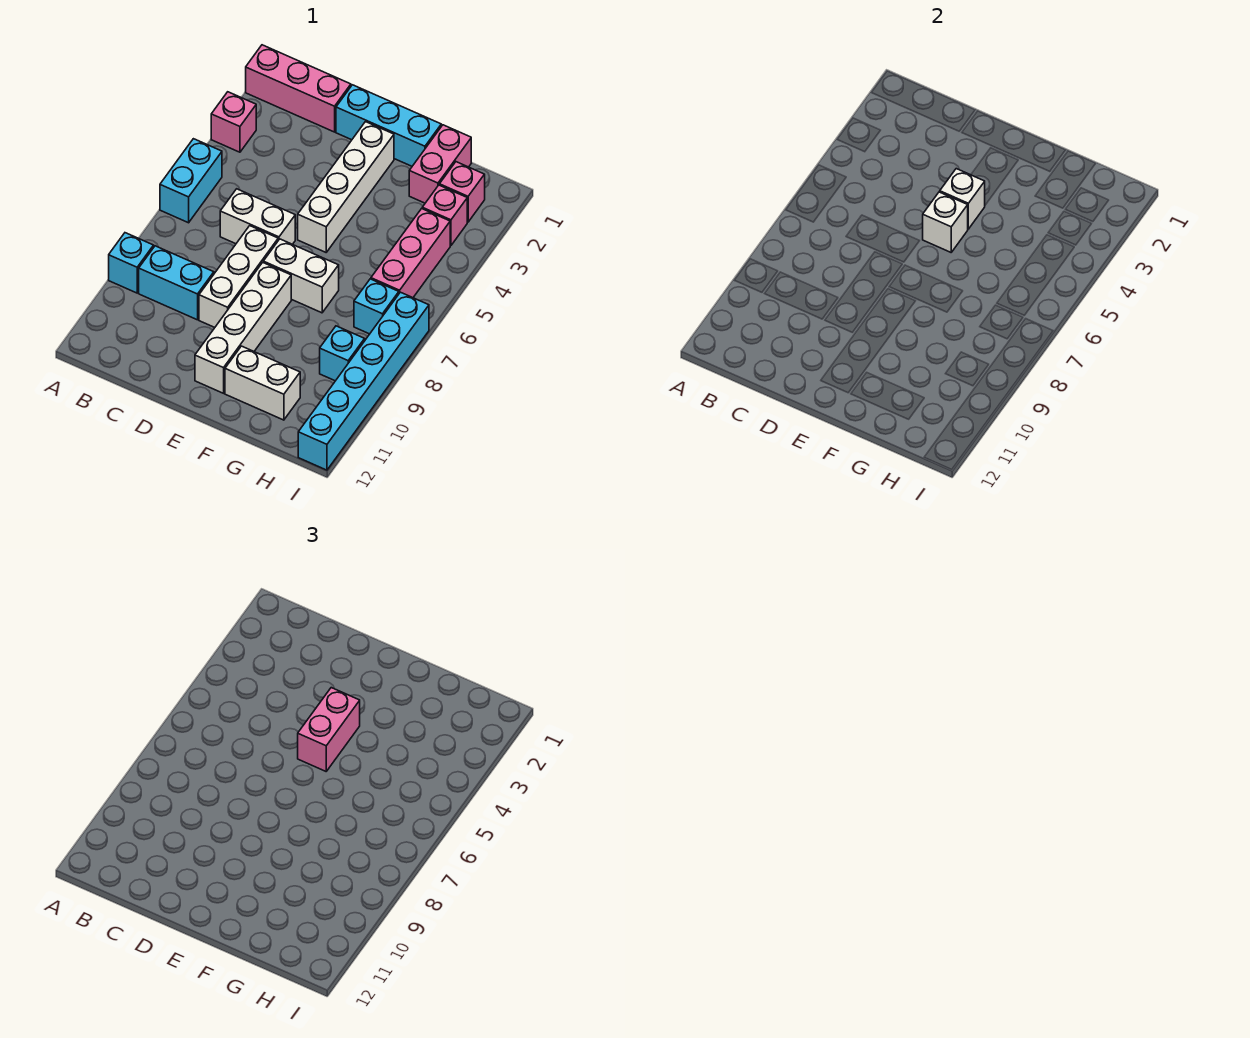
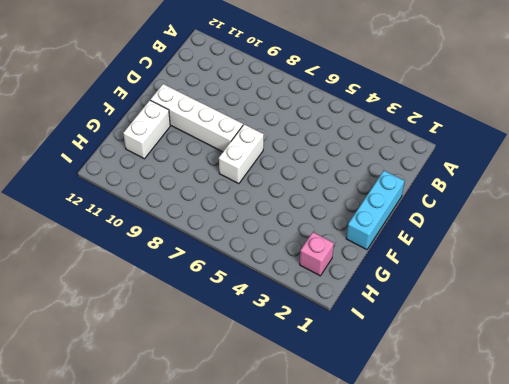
none -> pink 1x3 brick [246,45,351,132]
none -> pink 1x1 brick [211,92,256,152]
none -> cyan 1x2 brick [160,139,222,223]

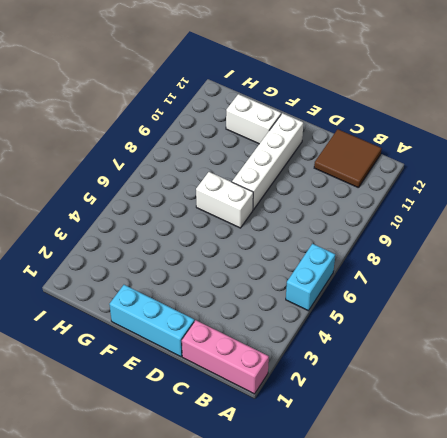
brown 2x2 tile [314,129,382,188] -> none
none -> pink 1x1 brick [211,92,256,152]
none -> cyan 1x1 brick [109,233,154,293]
none -> cyan 1x2 brick [139,246,214,320]

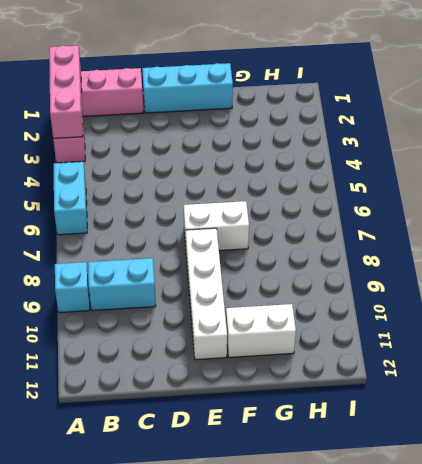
pink 1x3 brick [49,45,83,139] -> pink 1x3 brick moved to [371,209,450,298]
none -> white 1x2 brick [220,189,295,244]
none -> white 1x3 brick [199,226,278,327]
none -> white 1x4 brick [298,122,394,252]

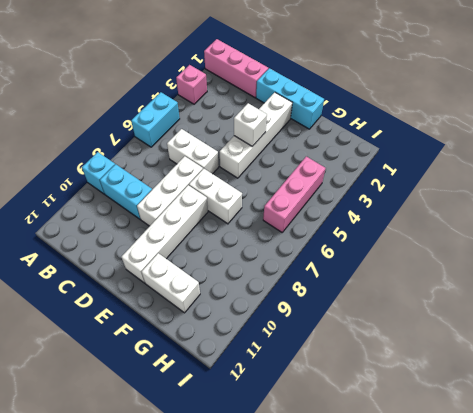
none -> pink 1x2 brick [409,125,471,203]
none -> pink 1x1 brick [439,162,485,222]
none -> pink 1x1 brick [422,185,467,246]

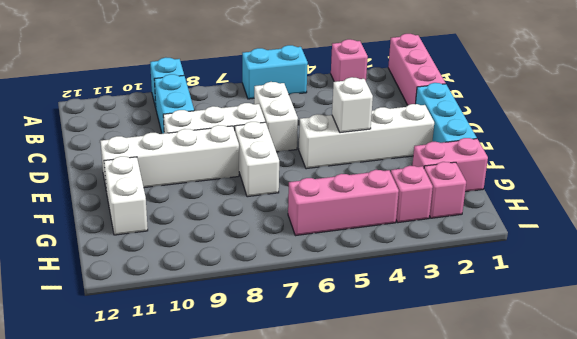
none -> cyan 1x1 brick [354,279,399,334]
none -> cyan 1x1 brick [320,326,365,381]
none -> cyan 1x6 brick [298,292,429,470]

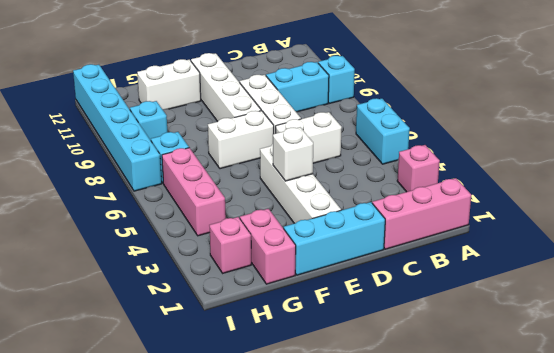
none -> pink 1x1 brick [422,185,467,246]
none -> white 1x1 brick [923,192,968,252]
none -> pink 1x2 brick [298,688,360,771]

